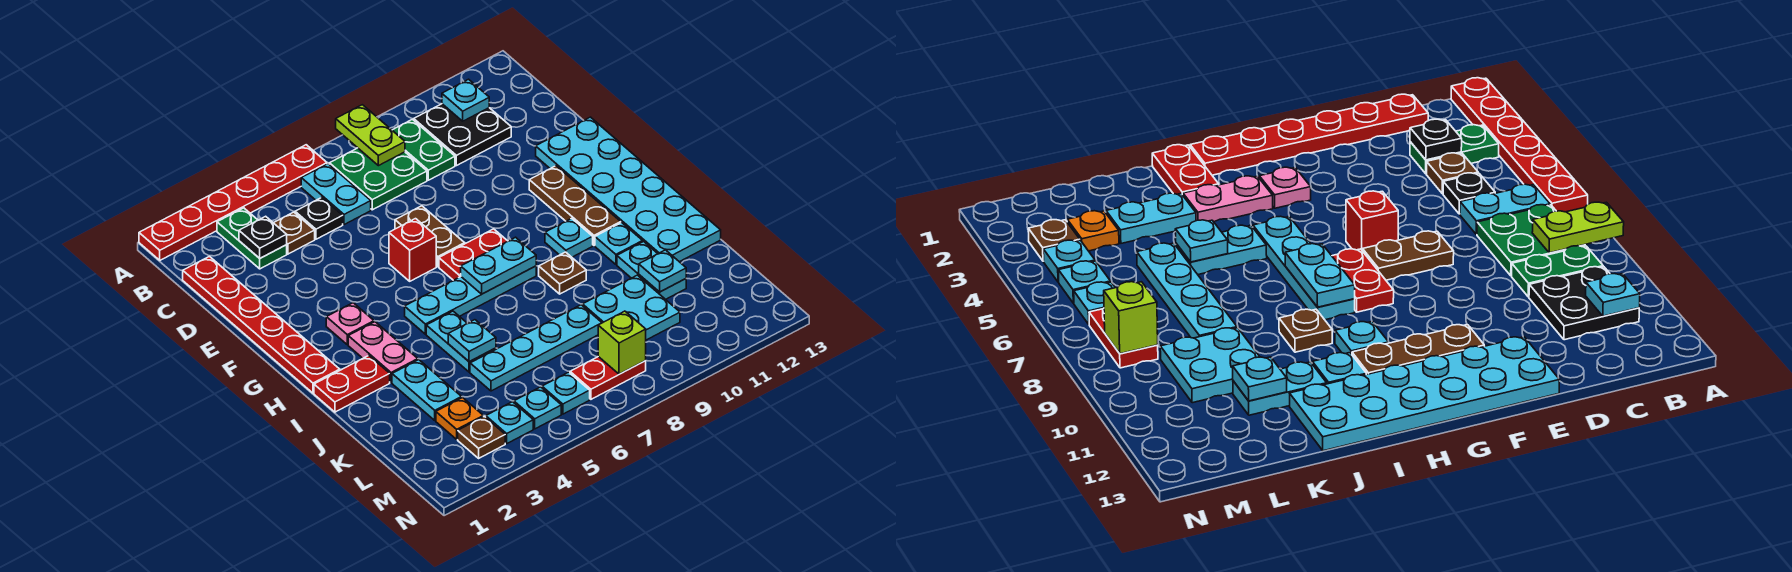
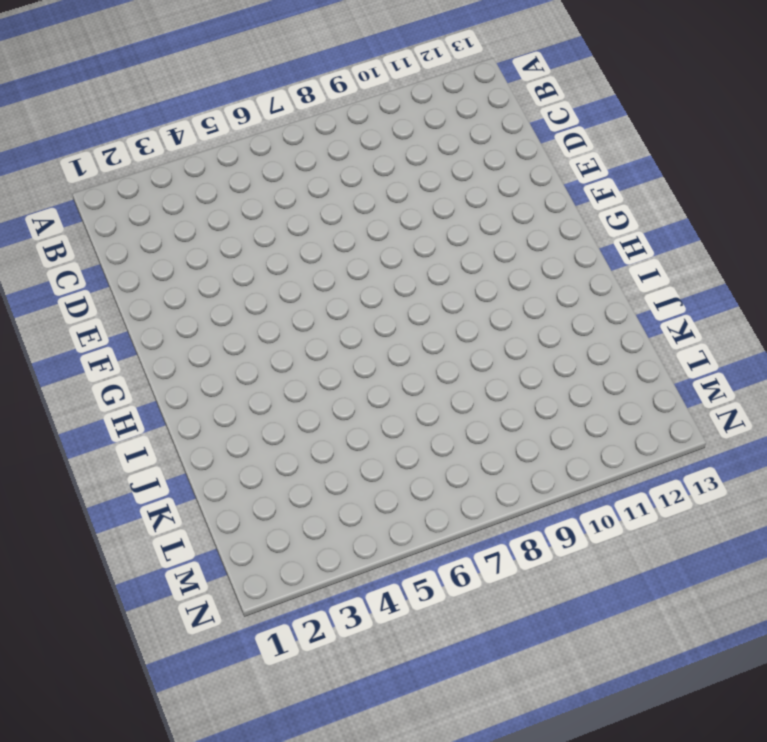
none -> red 1x6 plate [139,145,327,260]
none -> green 1x2 plate [217,208,287,269]
none -> cyan 1x2 plate [301,164,371,225]
none -> green 2x2 plate [329,148,427,210]

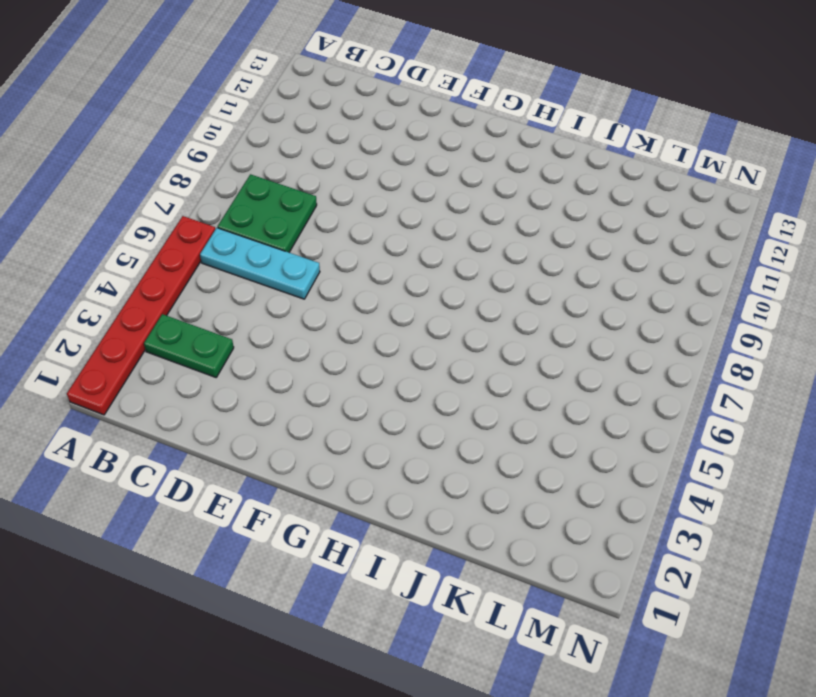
cyan 1x3 plate [200,228,320,299] -> cyan 1x2 plate [301,164,371,225]
none -> green 1x2 plate [392,119,455,180]
none -> black 2x2 plate [414,104,511,166]
none -> red 1x6 plate [183,256,340,393]
none -> brown 1x1 plate [274,212,315,254]

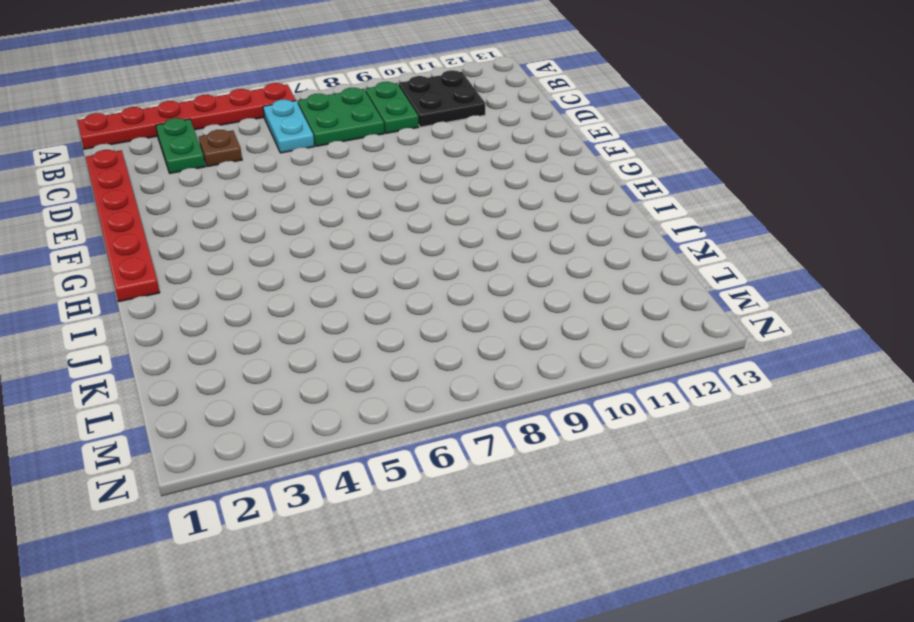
none -> black 1x1 plate [295,197,343,239]
none -> brown 1x2 plate [395,206,465,267]
none -> cyan 2x6 plate [536,117,721,262]
none -> red 1x1 brick [389,219,436,281]

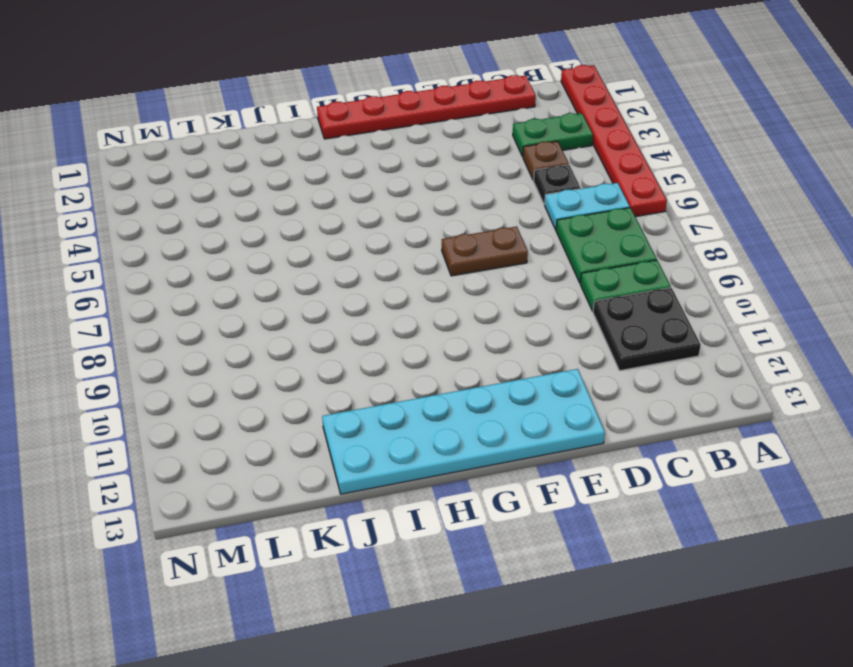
none -> red 1x1 brick [389,219,436,281]
none -> brown 1x3 plate [529,166,621,246]
none -> pink 1x1 plate [326,303,374,345]
none -> red 1x2 plate [439,229,508,280]

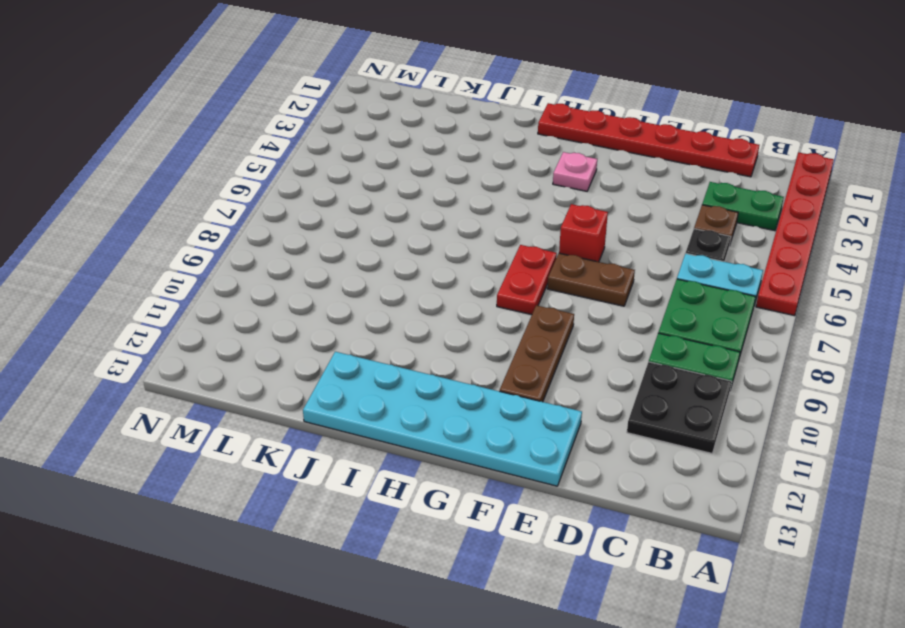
brown 1x3 plate [500,305,574,402] -> brown 1x3 plate turned to [529,166,621,246]
none -> pink 1x2 plate [348,322,418,383]
none -> cyan 1x4 plate [405,266,536,334]
none -> cyan 1x1 plate [545,218,593,257]
none -> red 1x2 plate [314,355,390,412]

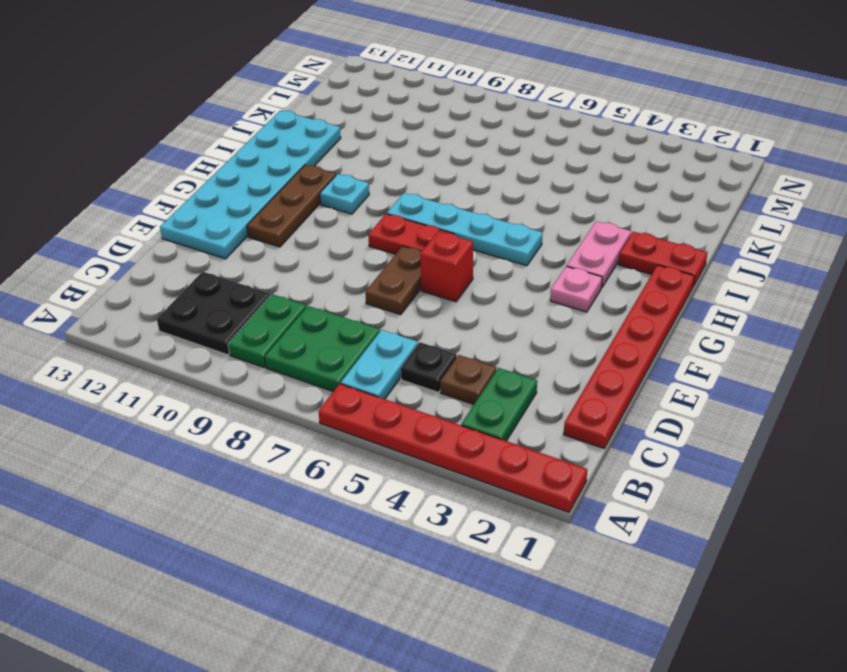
none -> cyan 1x2 plate [426,311,496,372]
none -> brown 1x1 plate [539,252,586,294]
none -> cyan 1x1 plate [595,223,643,264]
none -> cyan 1x2 plate [392,360,462,420]

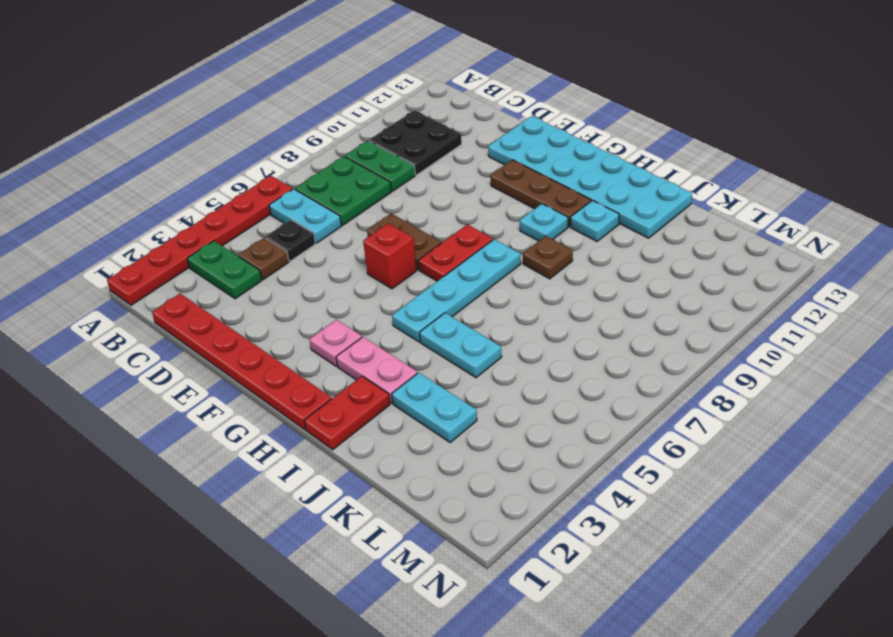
none -> cyan 1x2 plate [617,242,686,299]
none -> cyan 1x4 plate [470,305,602,391]
none -> cyan 2x2 plate [583,275,680,340]
none -> orange 1x1 plate [436,398,483,439]

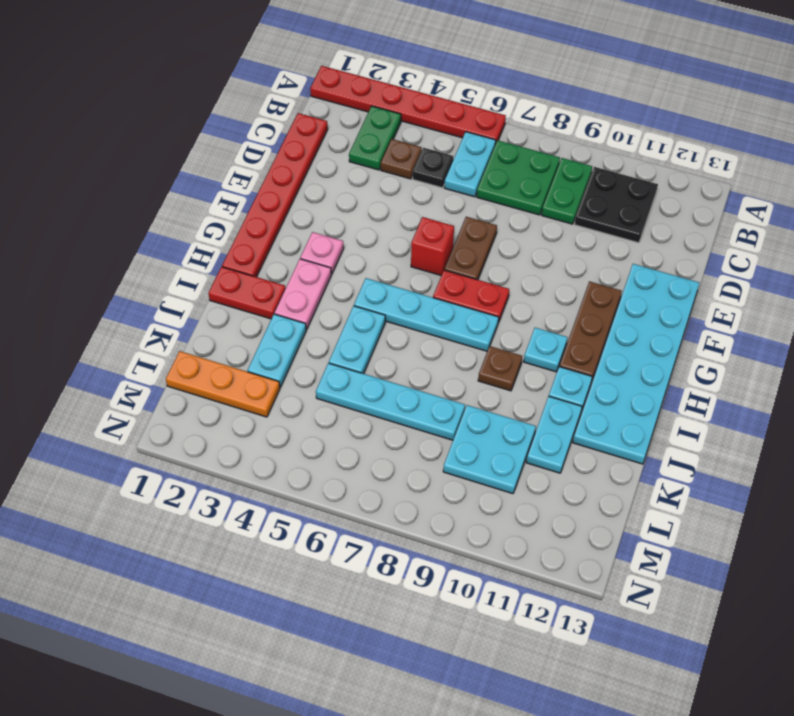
orange 1x3 plate [166,351,280,417] -> orange 1x1 plate [436,398,483,439]
none -> brown 1x1 plate [458,417,505,458]
none -> cyan 1x1 plate [486,402,533,444]
none -> cyan 1x1 plate [514,387,561,429]
none -> cyan 1x1 plate [542,372,590,414]

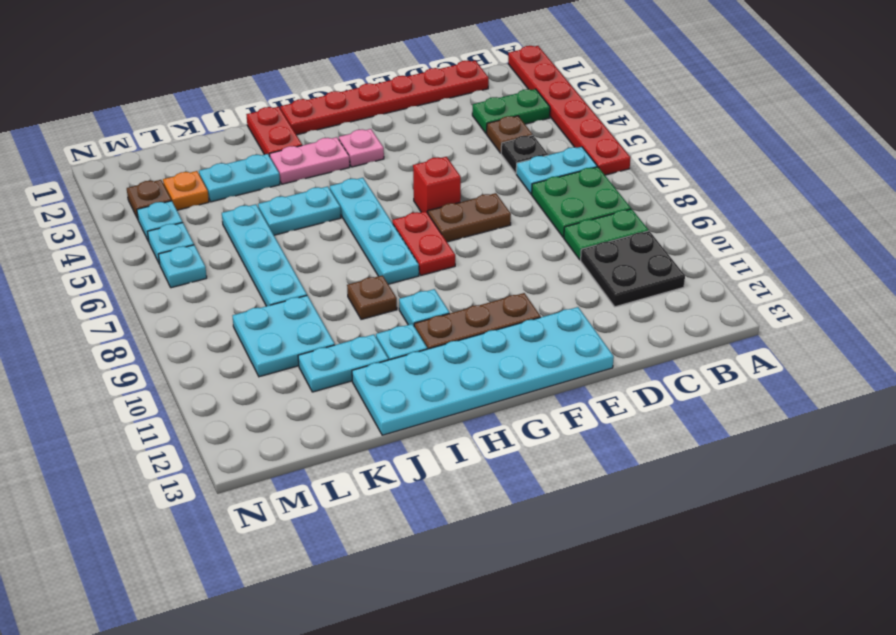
none -> red 1x2 plate [570,357,646,399]
none -> lime 1x2 plate [336,105,405,166]
none -> cyan 1x1 plate [442,79,489,121]
none -> black 1x1 plate [239,216,287,258]

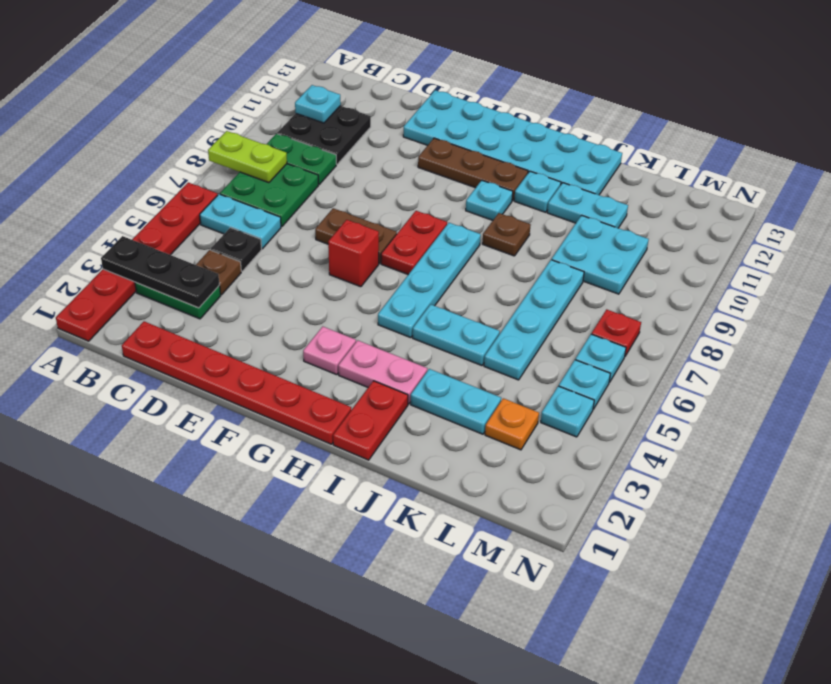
black 1x3 plate [101,236,219,308] -> black 1x1 plate [239,216,287,258]
red 1x1 plate [592,309,641,356] -> red 1x2 plate [570,357,646,399]
none -> brown 1x1 plate [458,417,505,458]
none -> cyan 1x2 plate [461,237,536,294]
none -> cyan 1x1 plate [448,320,496,362]
none -> cyan 1x1 plate [639,250,686,292]

